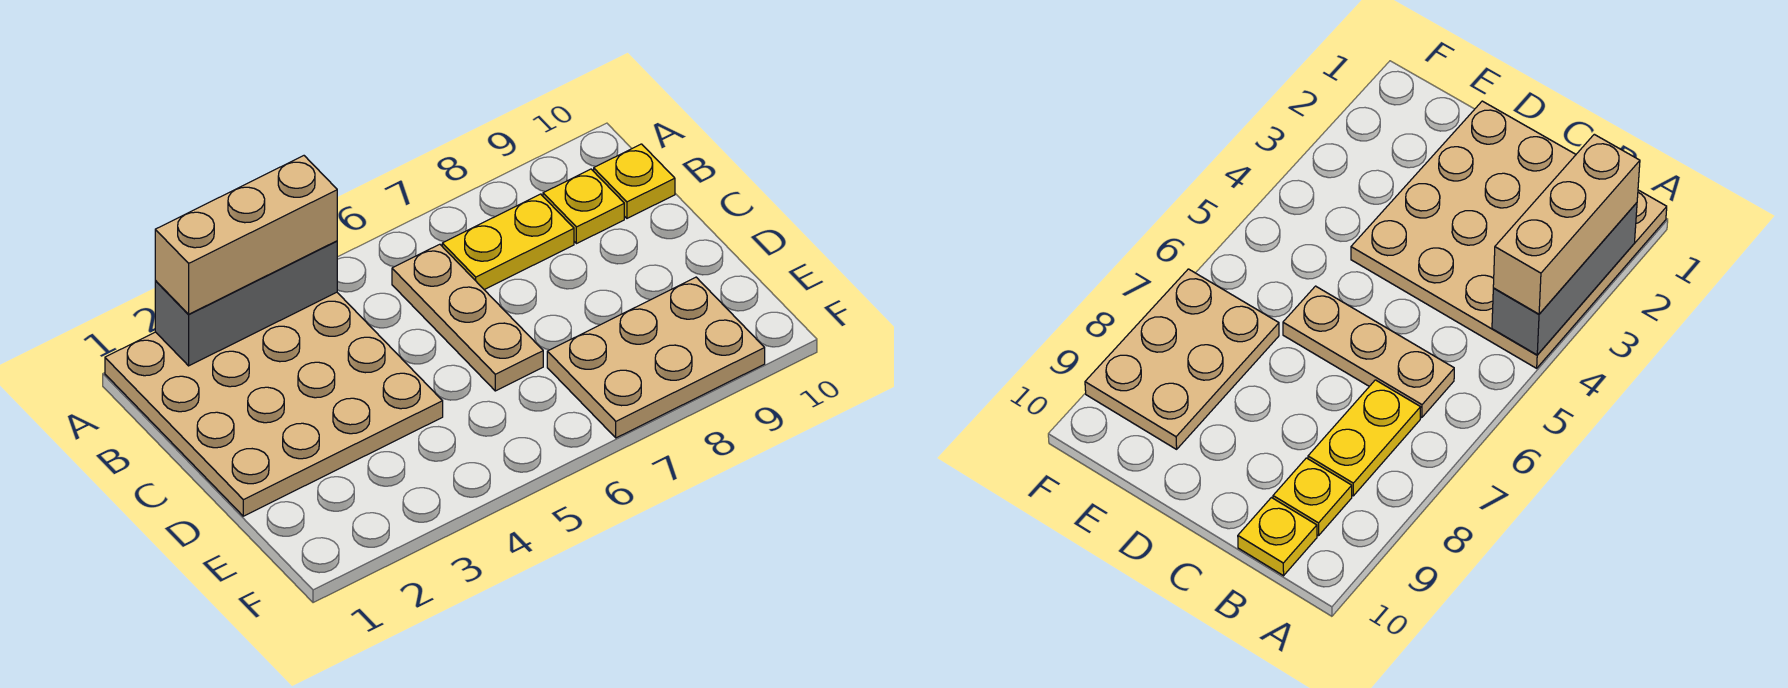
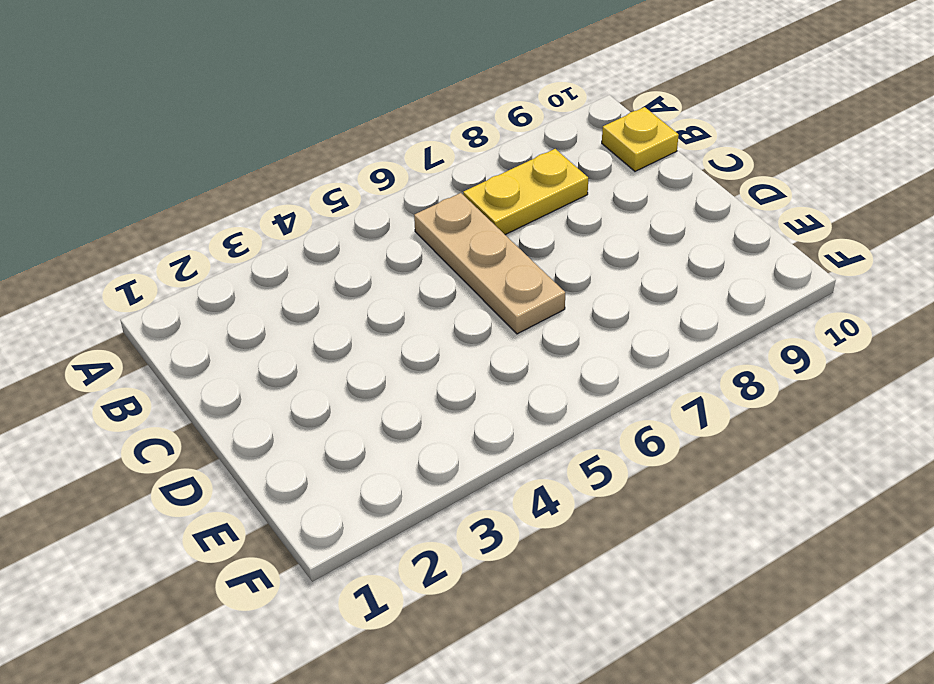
none -> tan 4x4 plate [105,292,443,516]
none -> yellow 1x1 plate [543,169,624,244]

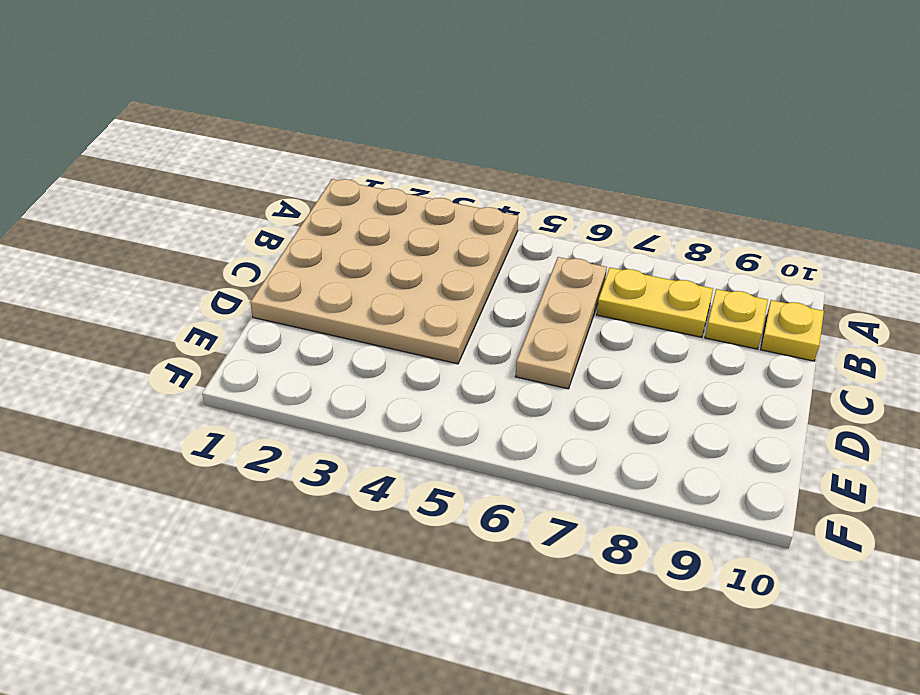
none -> tan 2x3 plate [547,277,765,438]
none -> grey 1x3 brick [155,241,337,366]

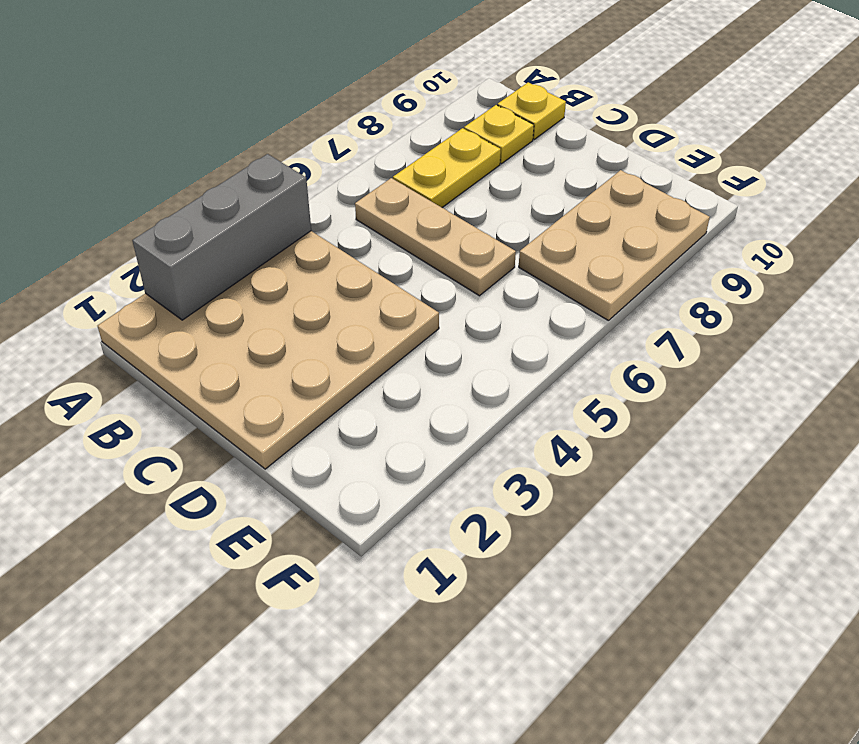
none -> tan 1x3 brick [155,156,337,314]

